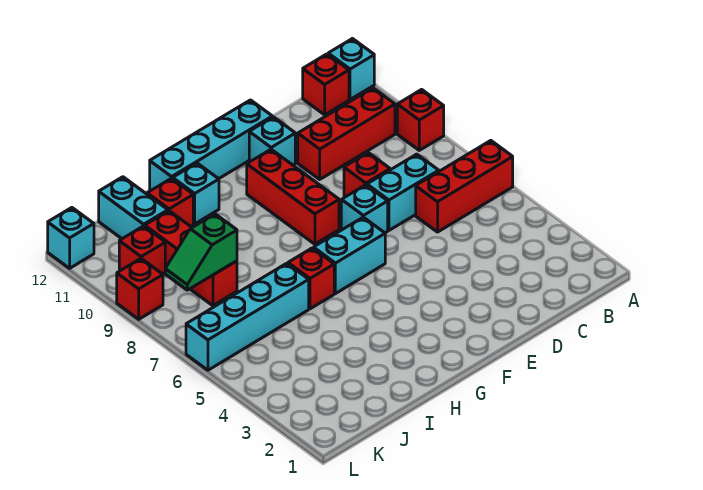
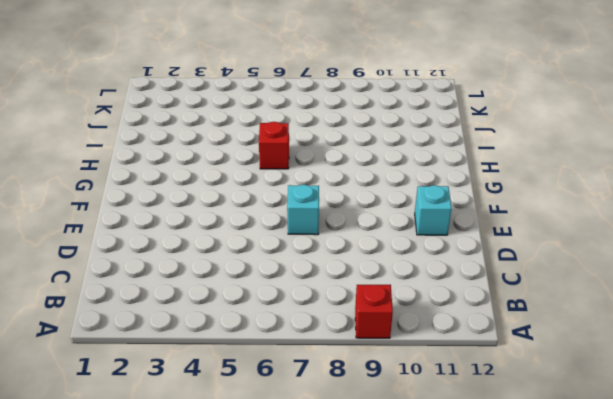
none -> red 1x3 brick [416,141,513,232]
none -> cyan 1x1 brick [328,39,374,99]
none -> red 1x3 brick [298,88,395,179]

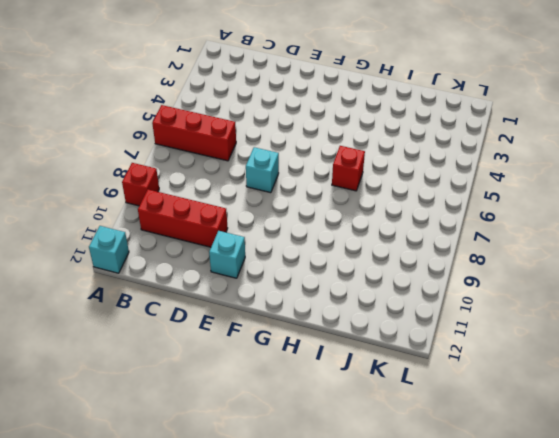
none -> red 1x1 brick [303,54,349,115]
none -> cyan 1x2 brick [367,154,439,230]
none -> red 1x1 brick [344,153,390,198]

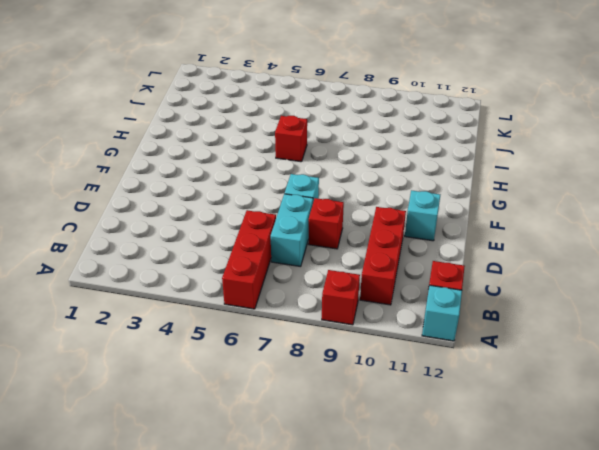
none -> cyan 1x4 brick [150,100,272,191]
none -> cyan 1x2 brick [314,217,385,294]
none -> red 1x3 brick [247,149,339,244]

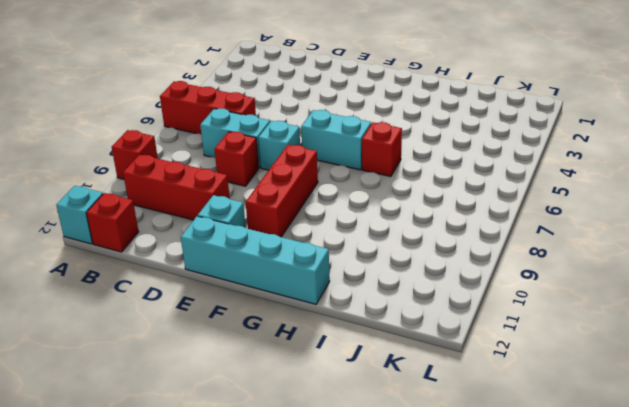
none -> cyan 1x1 brick [173,163,219,224]
none -> cyan 1x4 brick [186,263,309,370]
none -> red 1x1 brick [147,178,193,226]

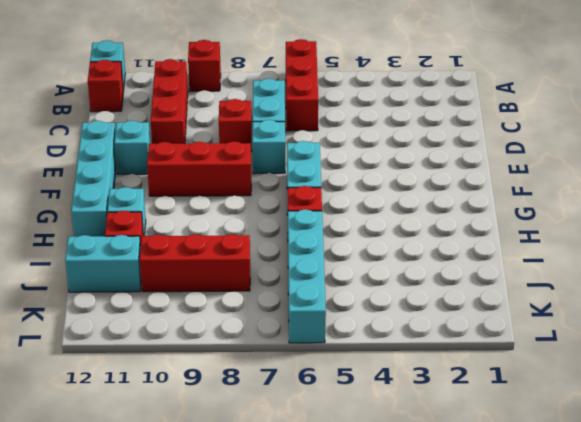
none -> red 1x1 brick [119,226,165,274]
none -> red 1x1 brick [117,259,163,319]
none -> cyan 1x1 brick [48,208,94,268]

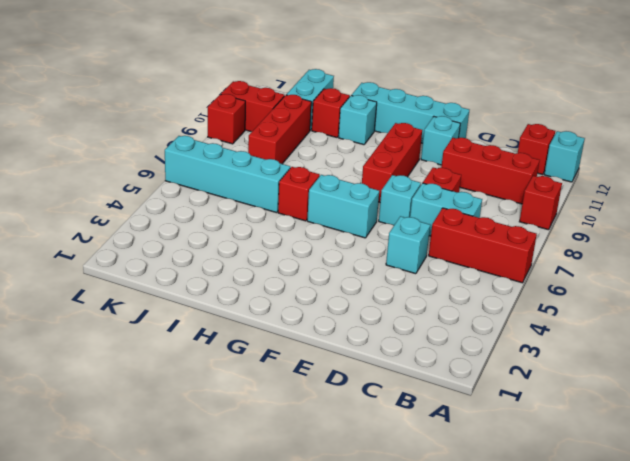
cyan 1x1 brick [386,216,430,274] -> cyan 1x1 brick moved to [48,208,94,268]
red 1x2 brick [221,81,285,132] -> red 1x1 brick [119,226,165,274]
none -> green 1x2 slope [165,214,237,290]

